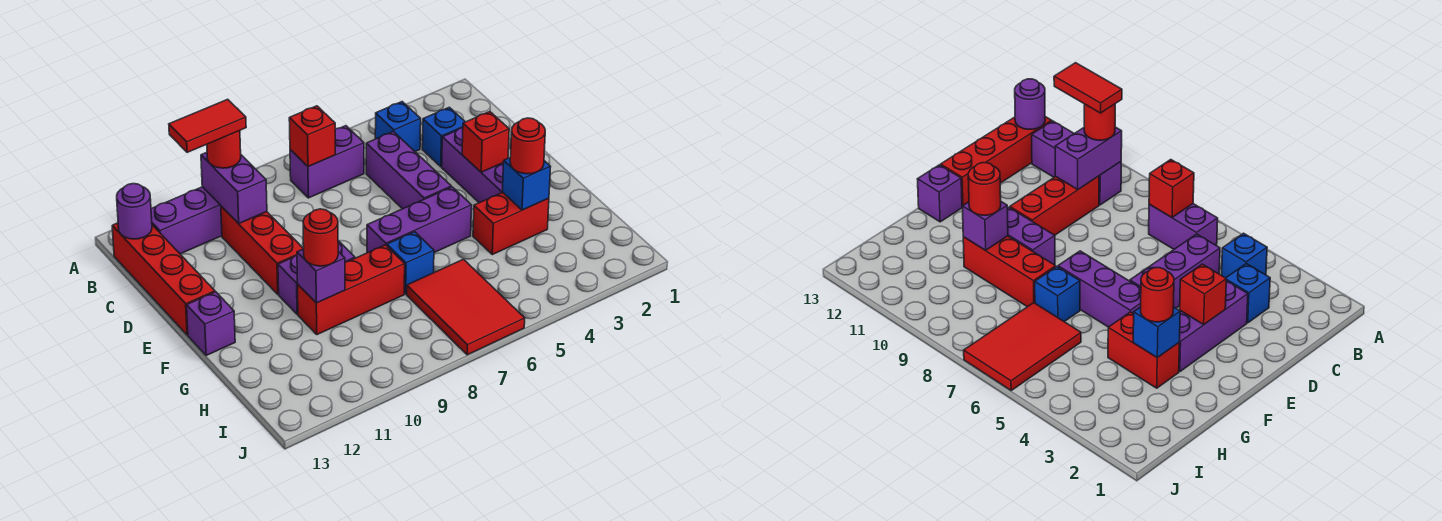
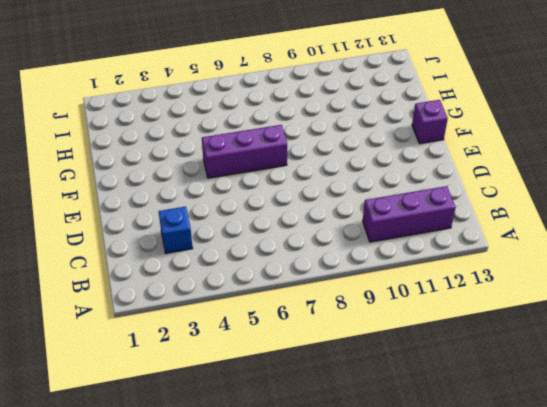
none -> blue 1x1 brick [375,102,421,151]
none -> purple 1x2 brick [290,126,364,198]
none -> red 1x4 brick [112,223,215,335]

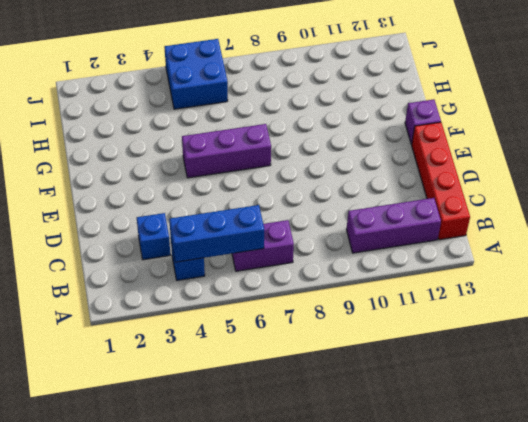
blue 1x3 brick [169,205,264,262] -> none
blue 2x2 brick [164,39,228,109] -> red 2x3 tile [407,259,525,355]
none -> purple 1x3 brick [366,132,451,209]
none -> red 1x3 brick [221,206,303,294]
none -> purple 1x3 brick [442,128,504,203]

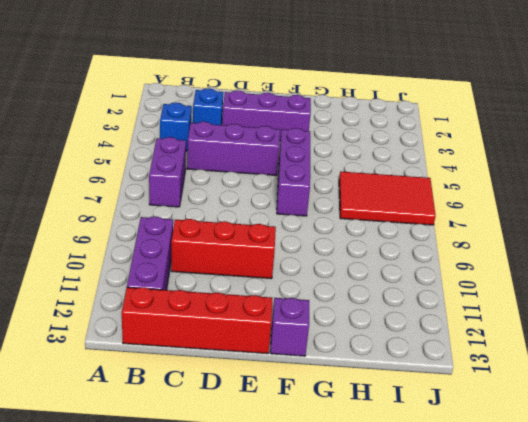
none -> purple 1x2 brick [278,241,355,314]
none -> red 1x2 brick [473,192,549,255]
none -> blue 1x1 brick [387,232,434,294]

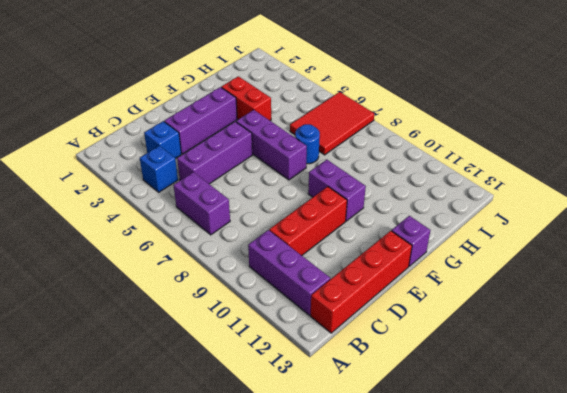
blue 1x1 round brick [295,124,320,164] -> blue 1x1 brick [387,232,434,294]
none -> red 1x3 brick [298,245,405,335]
none -> red 1x1 brick [289,106,335,167]
none -> purple 1x2 brick [201,152,267,224]

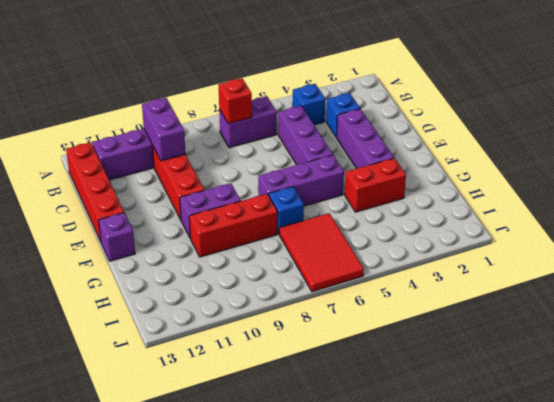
none -> purple 1x1 round brick [117,184,152,239]
none -> red 1x1 brick [462,112,509,172]
none -> blue 1x1 brick [502,158,551,210]

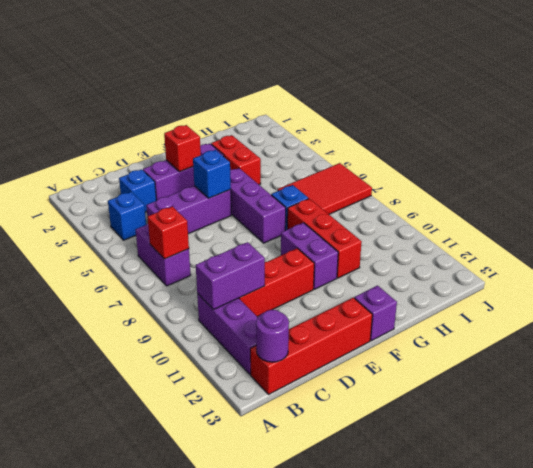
blue 1x1 brick [193,150,231,198] -> blue 1x1 brick moved to [502,158,551,210]
none -> purple 1x1 brick [297,249,345,303]
none -> red 1x1 round brick [207,131,241,168]
none -> red 1x1 round brick [510,118,545,174]

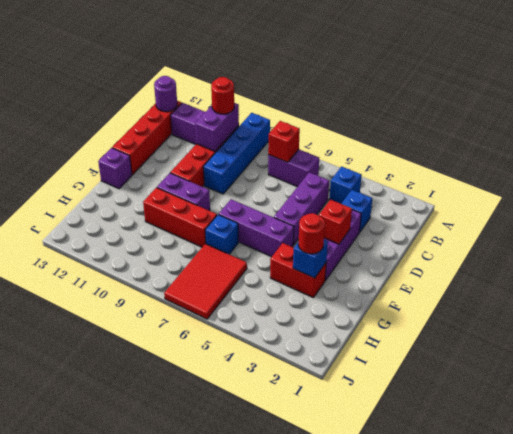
blue 1x4 brick [203,113,270,194] -> none
none -> purple 1x1 brick [297,249,345,303]
none -> red 1x1 round brick [303,209,338,266]
none -> red 1x2 tile [169,99,246,152]

